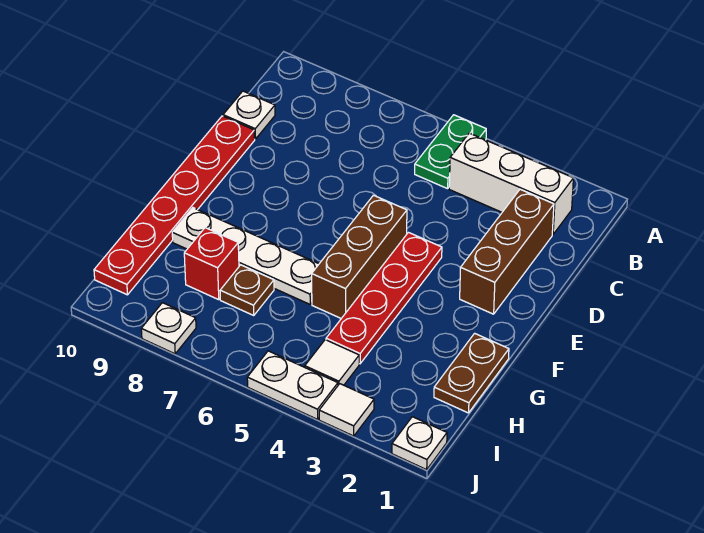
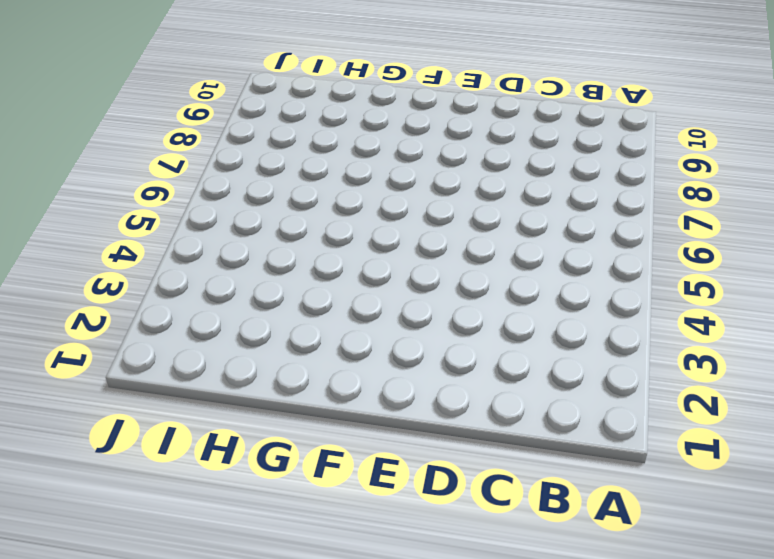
none -> green 1x2 plate [415,115,486,189]
none -> white 1x3 brick [449,133,573,234]
none -> brown 1x3 brick [460,189,554,314]

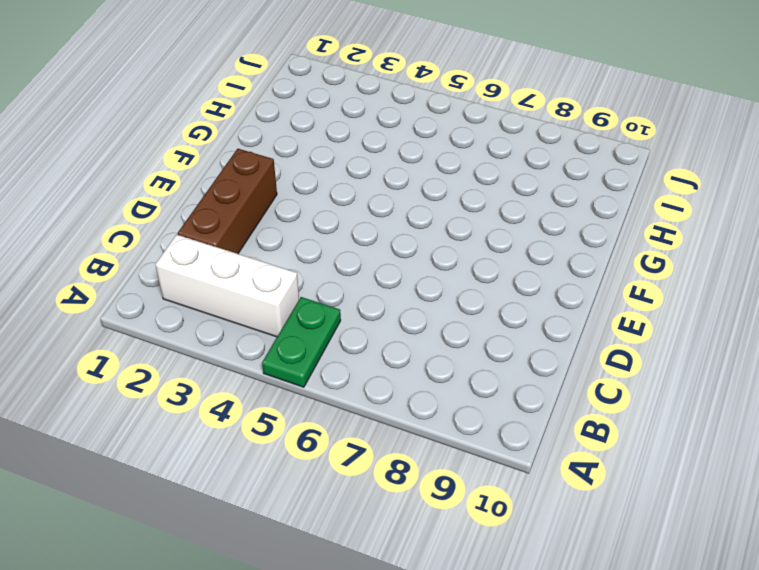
none -> white 1x1 plate [223,91,275,139]
none -> red 1x6 plate [94,116,255,295]
none -> red 1x4 plate [326,233,442,364]

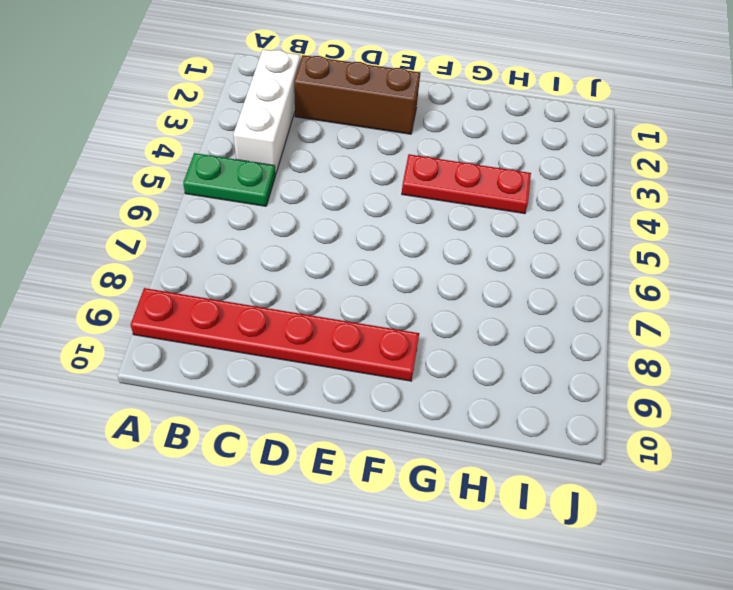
red 1x6 plate [131,288,419,381] -> red 1x6 plate moved to [94,116,255,295]
red 1x3 plate [402,154,531,214] -> red 1x4 plate [326,233,442,364]
none -> white 1x1 plate [223,91,275,139]
none -> brown 1x3 brick [312,195,407,318]
none -> brown 1x2 plate [434,333,509,413]

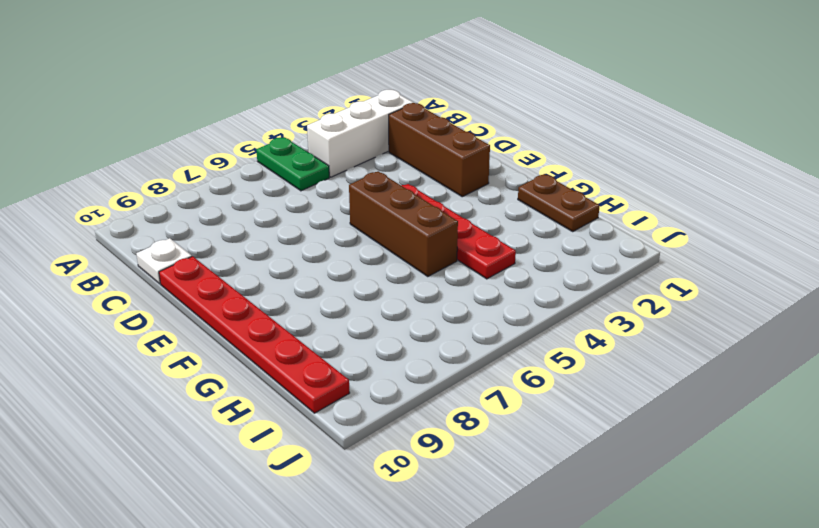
none -> white 1x4 plate [172,208,319,304]
none -> brown 1x1 plate [220,265,274,315]
none -> red 1x1 brick [184,228,239,300]

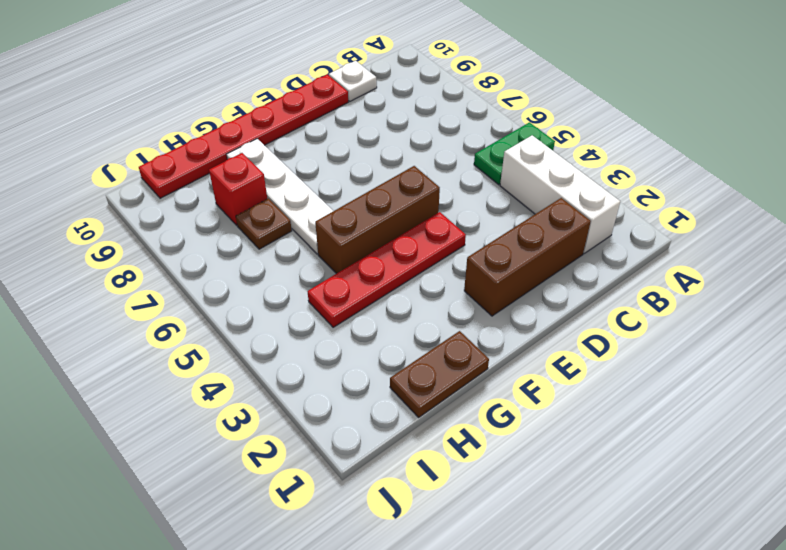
none -> white 1x1 tile [305,340,359,385]
none -> white 1x1 plate [392,417,447,470]
none -> white 1x1 tile [319,384,374,436]

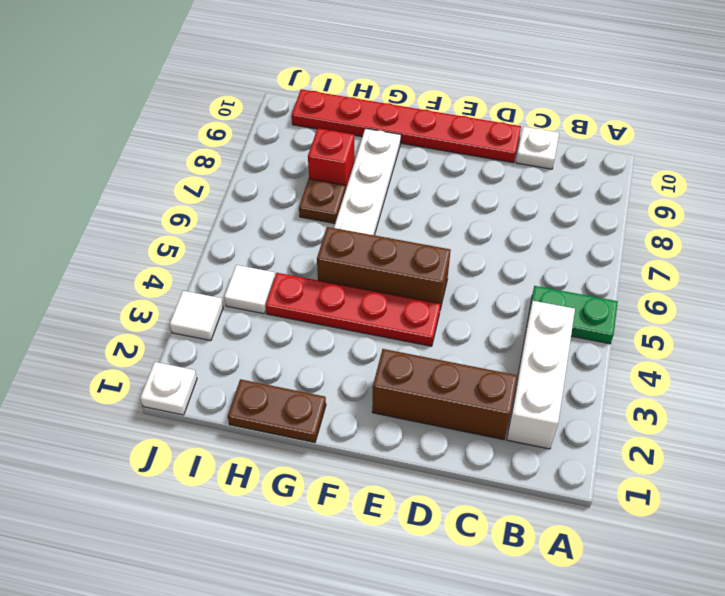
none -> white 1x2 plate [247,351,338,419]
none -> white 1x1 plate [141,303,196,354]

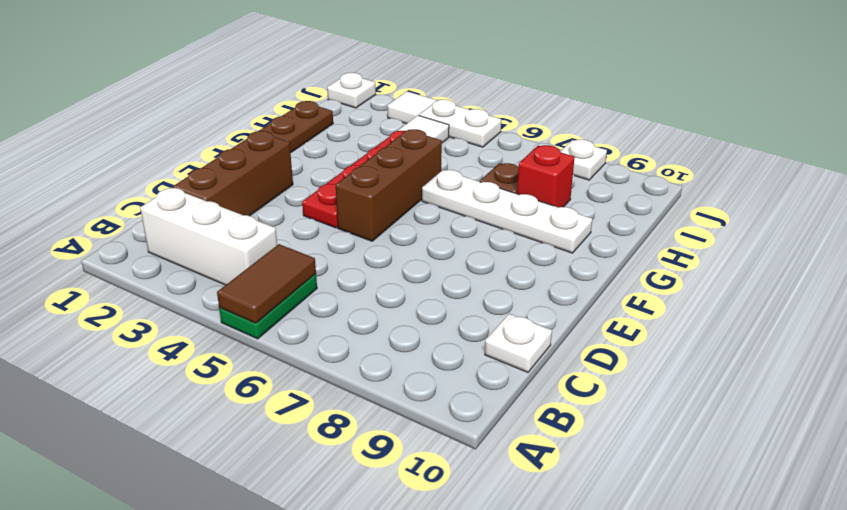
brown 1x2 tile [217,244,316,323] -> none
none -> red 1x6 plate [94,116,255,295]

